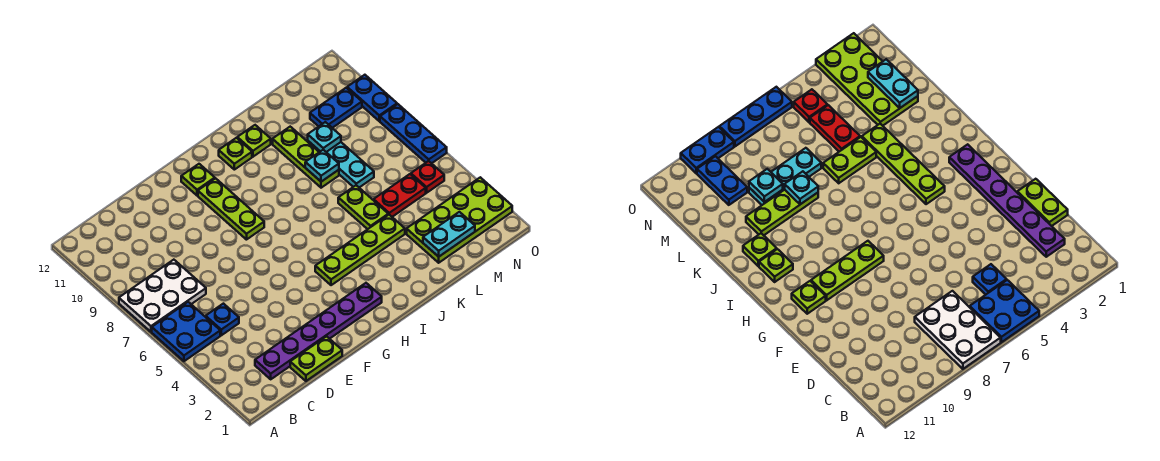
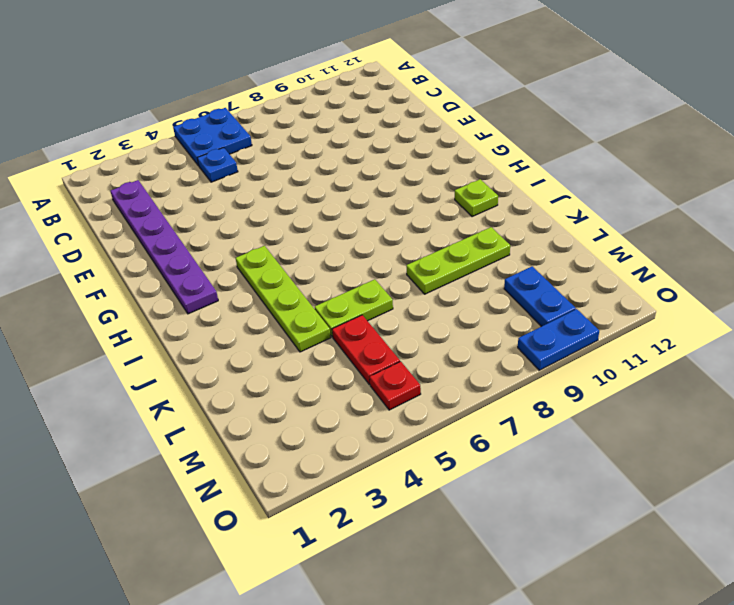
none -> white 2x3 plate [119,260,206,332]
none -> lime 1x2 plate [290,336,342,381]
none -> lime 1x3 plate [198,178,264,240]

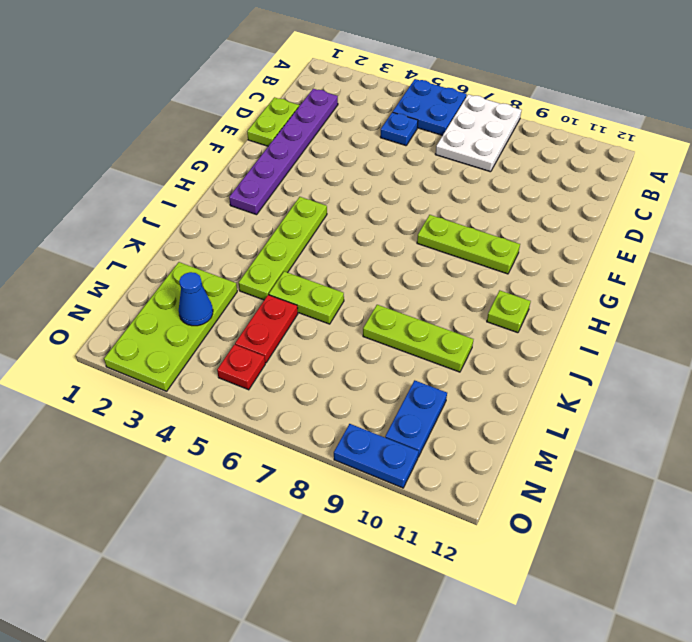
blue 1x1 cone [179,272,213,326] -> none
none -> lime 1x1 plate [181,164,215,195]
none -> lime 1x1 plate [237,125,271,157]
none -> cyan 1x3 plate [308,141,374,187]

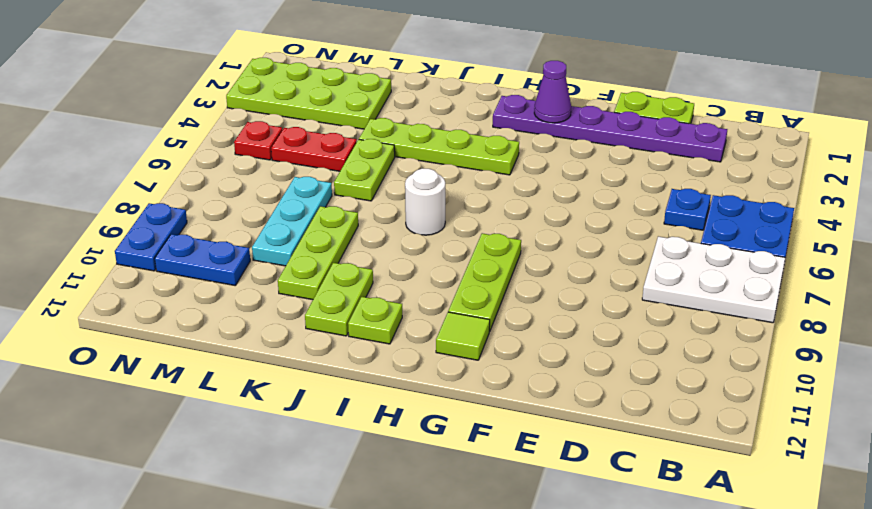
purple 1x1 cone [534,61,571,123] -> none
lime 1x1 tile [436,312,490,360] -> lime 1x1 plate [181,164,215,195]
white 1x1 round brick [405,168,445,235] -> none
lime 1x2 plate [305,263,373,336] -> lime 1x1 plate [237,125,271,157]
none -> blue 1x3 plate [380,104,447,163]
none -> cyan 1x1 plate [305,150,339,182]
none -> cyan 1x2 plate [423,212,475,257]

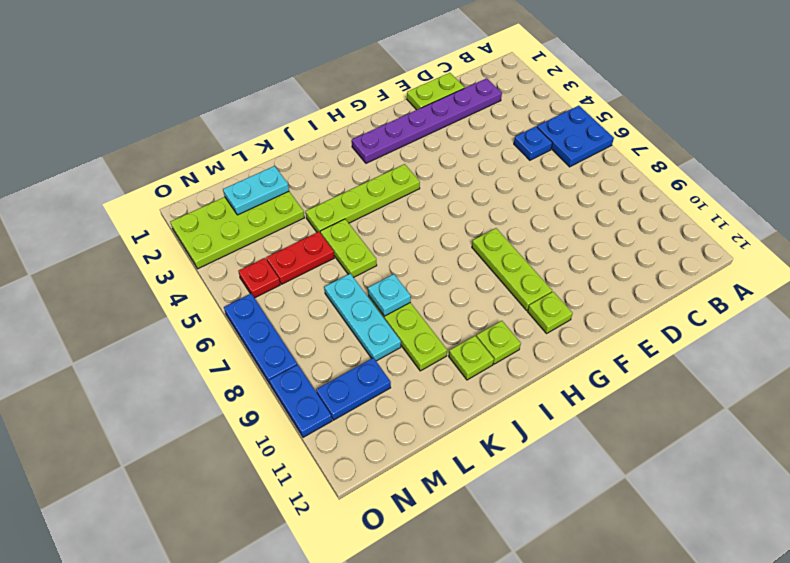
none -> white 2x3 plate [119,260,206,332]
none -> cyan 1x1 plate [308,122,341,152]

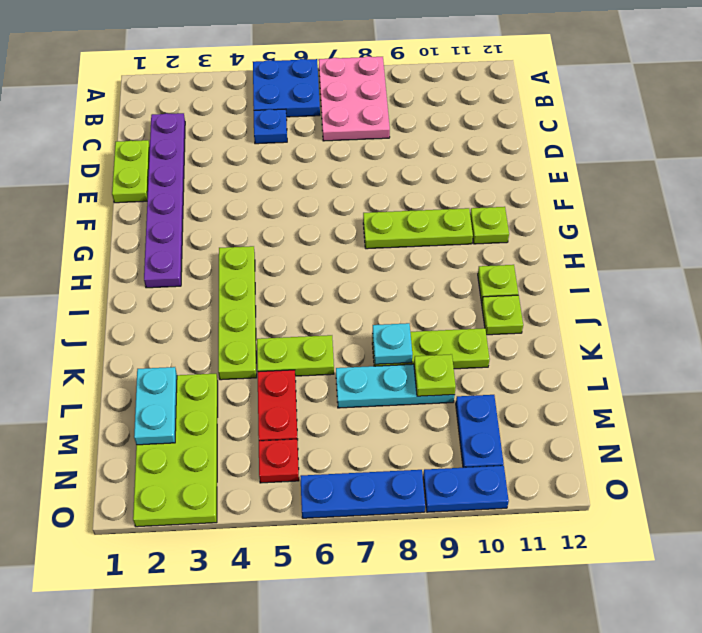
pink 2x3 plate [319,56,390,141] -> white 2x3 plate [119,260,206,332]
lime 1x1 plate [414,354,456,396] -> cyan 1x1 plate [308,122,341,152]

